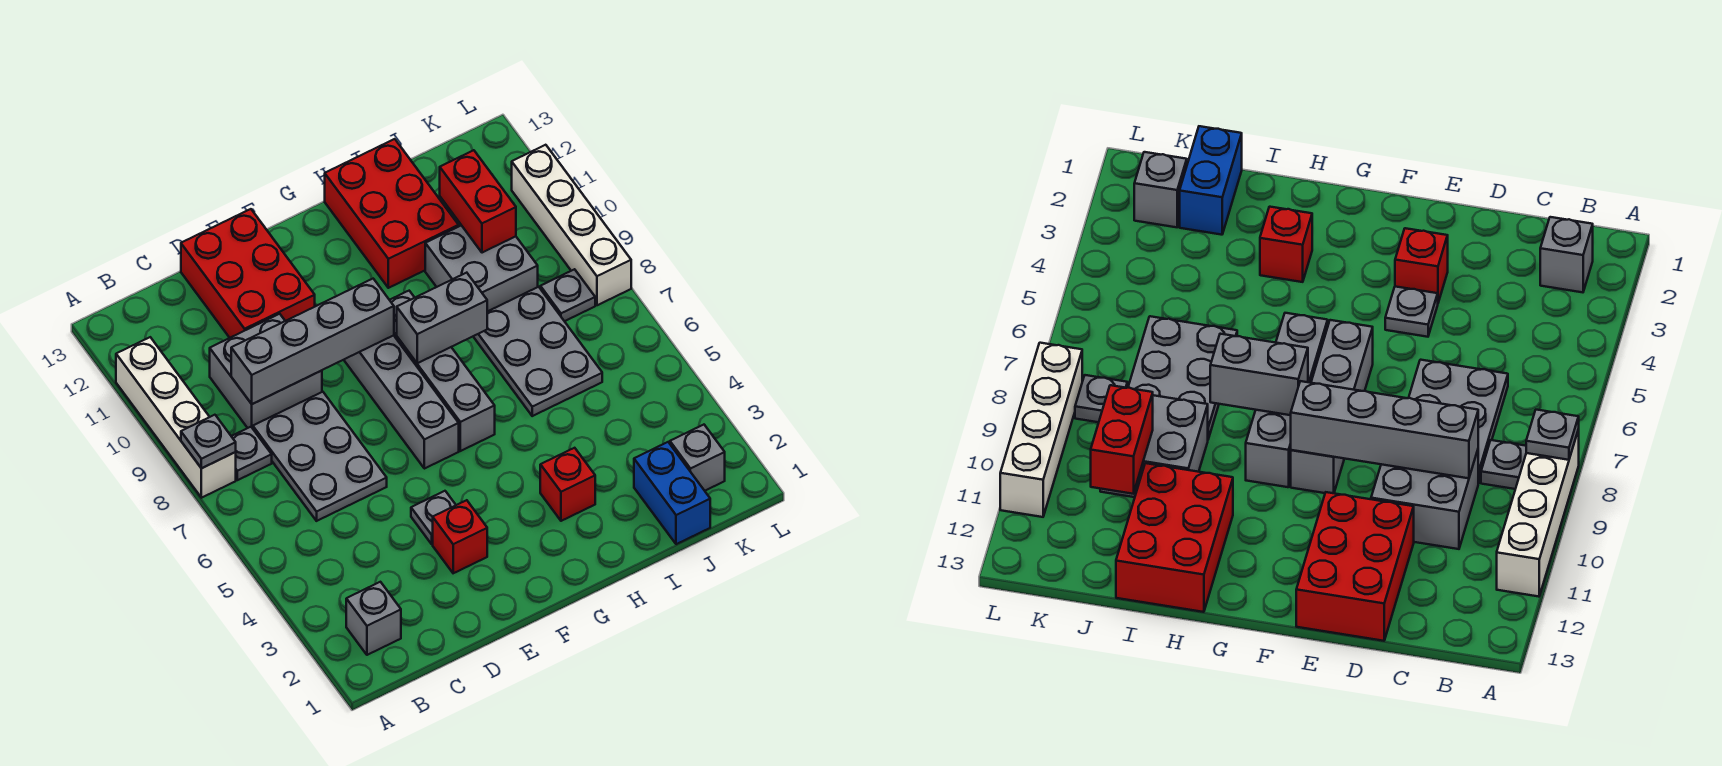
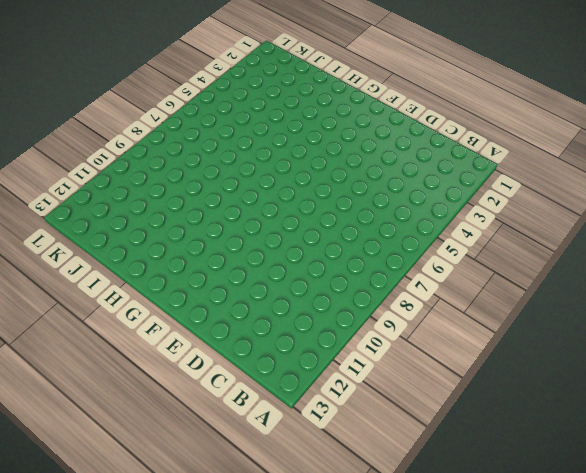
none -> white 1x4 brick [116,337,236,498]
none -> grey 1x1 brick [346,582,401,655]
none -> grey 1x1 plate [231,427,272,480]

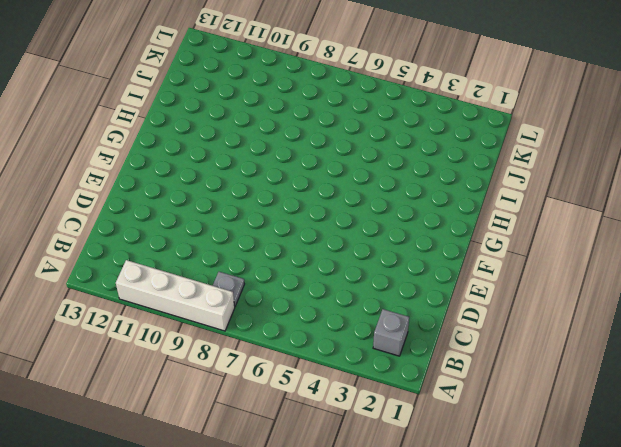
none -> grey 2x3 plate [253,392,387,521]
none -> grey 2x2 brick [210,314,322,428]
none -> red 2x3 brick [181,209,315,338]

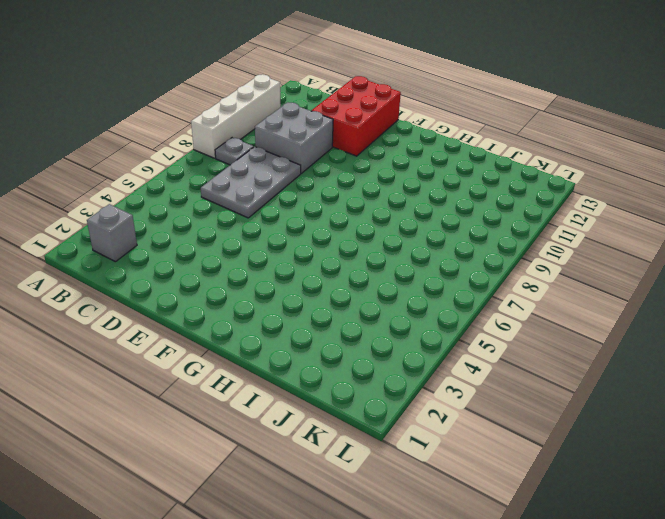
none -> red 1x1 brick [433,500,487,573]
none -> grey 1x1 plate [411,491,456,544]
none -> grey 1x4 brick [344,335,459,469]

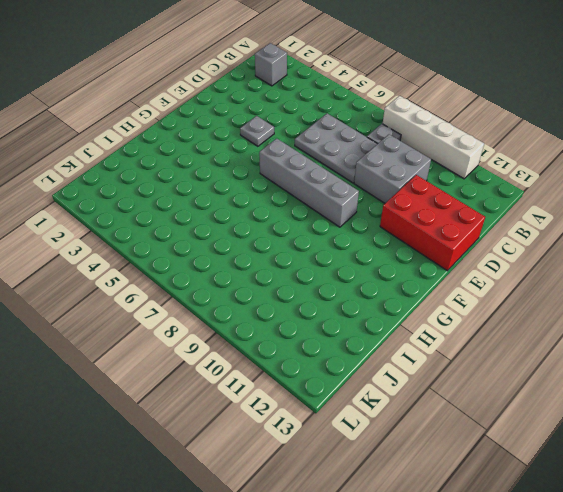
none -> red 1x1 brick [433,500,487,573]
none -> grey 1x4 brick [390,291,495,451]
none -> red 1x1 brick [540,448,595,521]

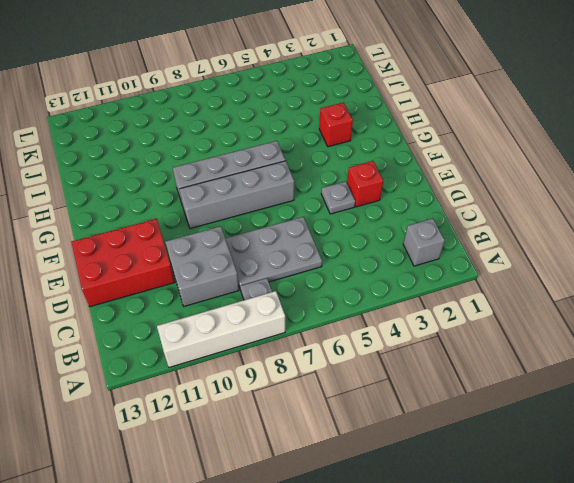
none -> red 2x3 brick [325,139,459,288]
none -> grey 2x3 plate [473,287,602,416]
none -> grey 2x2 brick [425,225,538,312]

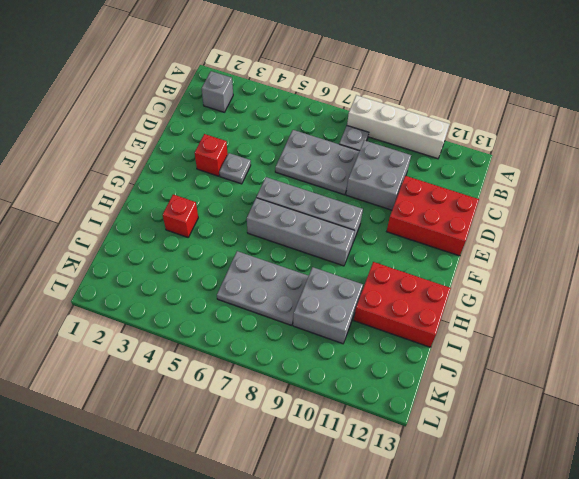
none -> blue 1x2 brick [634,442,710,544]
none -> grey 1x1 brick [670,425,725,491]
none -> grey 1x1 plate [540,269,595,321]

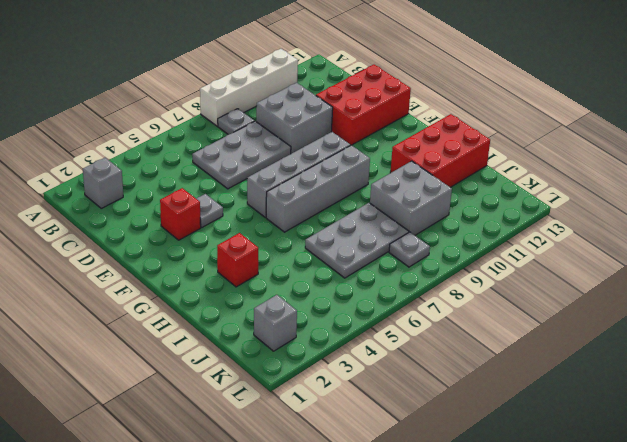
none -> blue 1x2 brick [634,442,710,544]
none -> white 1x4 brick [512,145,631,305]
none -> grey 1x1 plate [181,415,236,468]

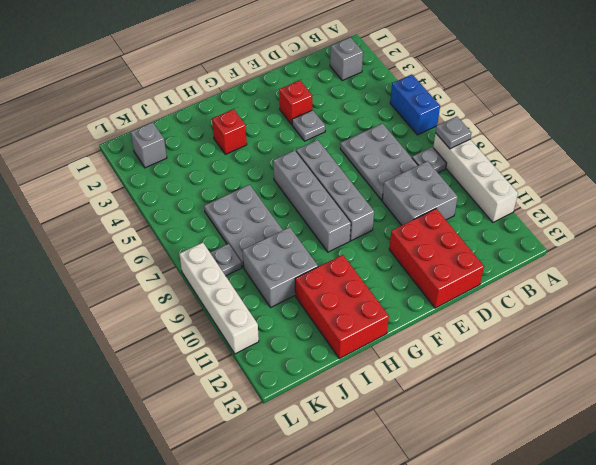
blue 1x2 brick [390,74,440,135] -> blue 1x2 brick moved to [634,442,710,544]
none -> grey 1x4 brick [231,279,394,404]
none -> grey 1x2 brick [397,273,487,363]
none -> red 1x2 brick [440,150,516,253]

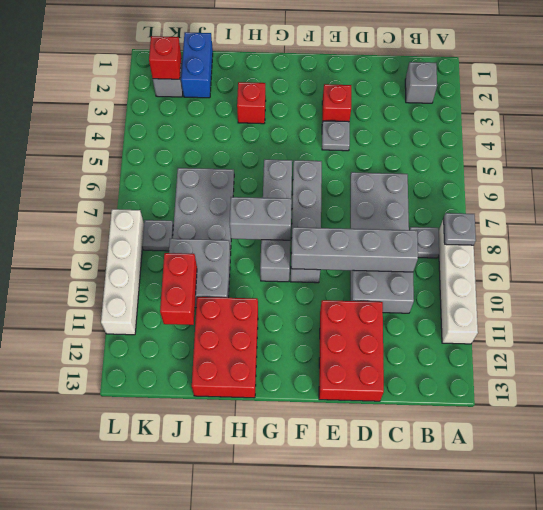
red 1x1 brick [149,36,181,79] -> none

